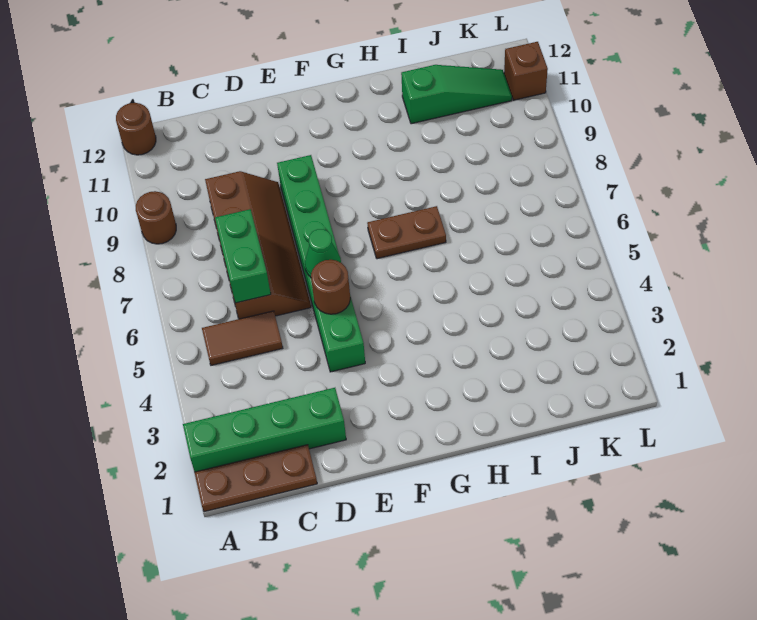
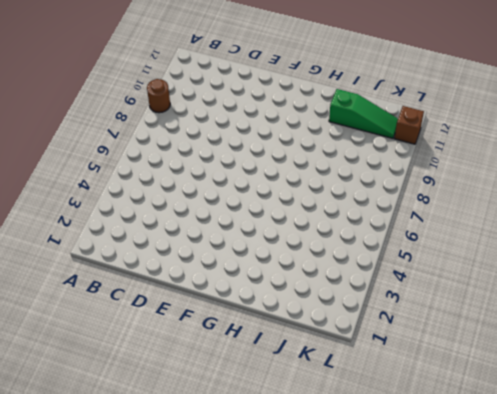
none -> brown 1x3 plate [195,445,317,512]
none -> green 1x4 brick [183,388,346,472]
none -> brown 1x1 round brick [116,103,156,155]

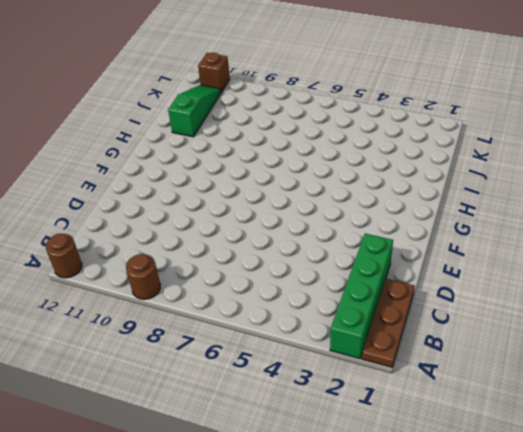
none -> brown 1x2 tile [202,311,283,365]
none -> brown 2x4 slope [205,171,311,319]
none -> green 1x6 brick [277,155,365,372]

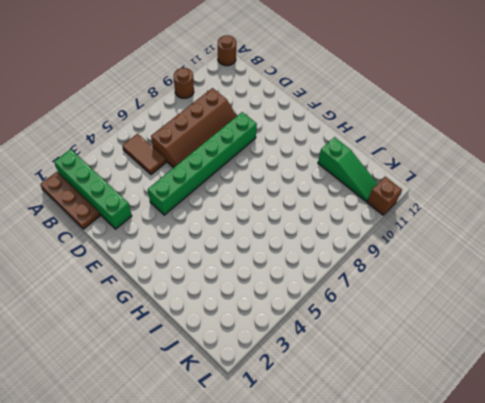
none -> brown 1x2 plate [367,206,446,259]
none -> green 1x2 brick [215,209,271,303]
none -> brown 1x1 round brick [311,260,350,314]

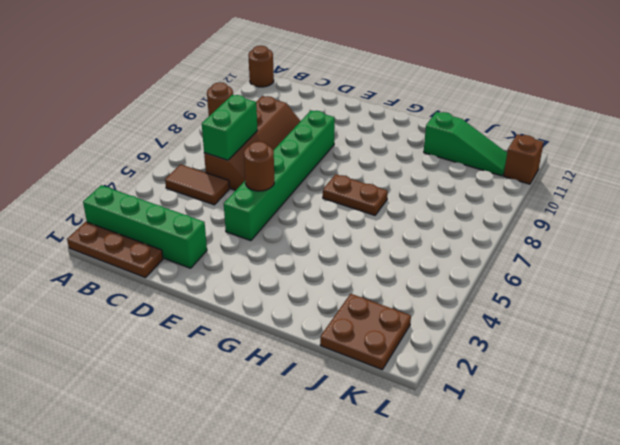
brown 2x2 plate [320,294,411,370] -> none
none -> green 1x1 cone [305,229,341,277]

